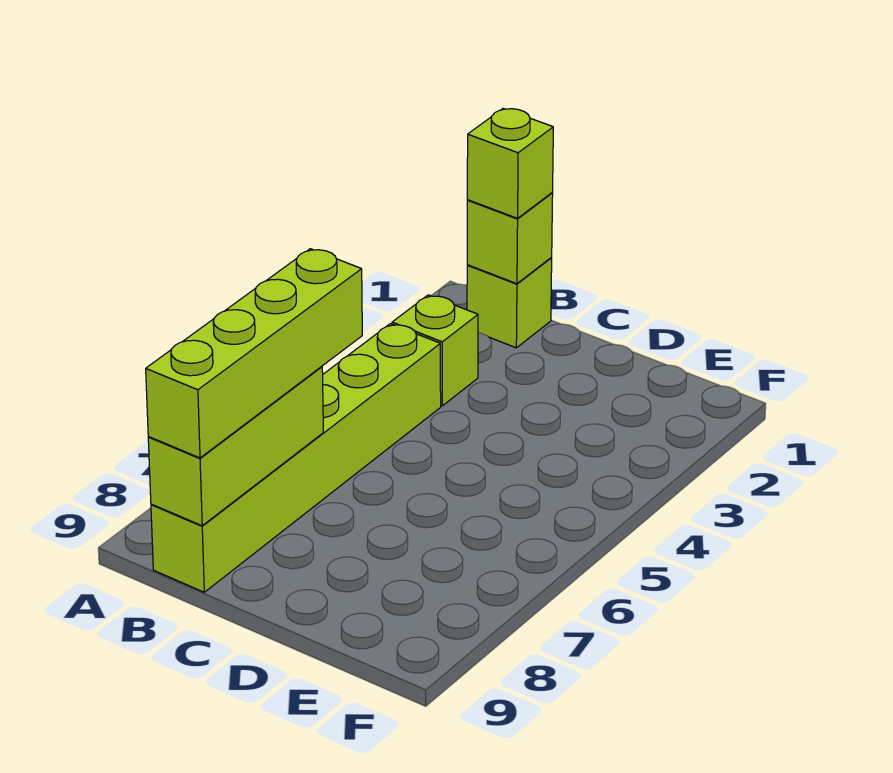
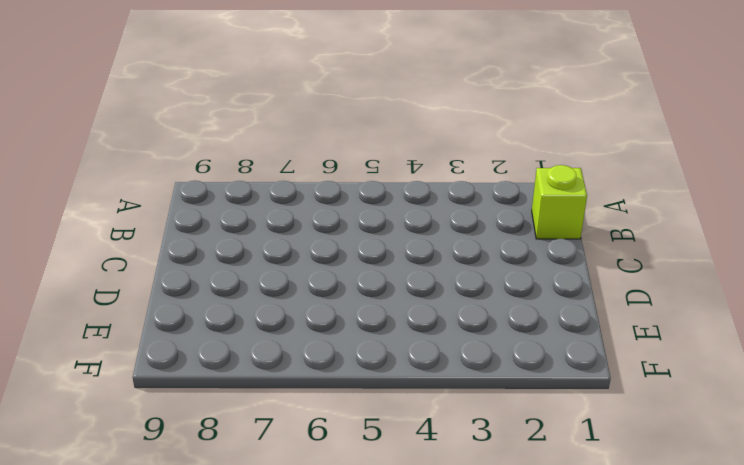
none -> lime 1x1 brick [392,295,478,406]
none -> lime 1x6 brick [151,324,441,592]

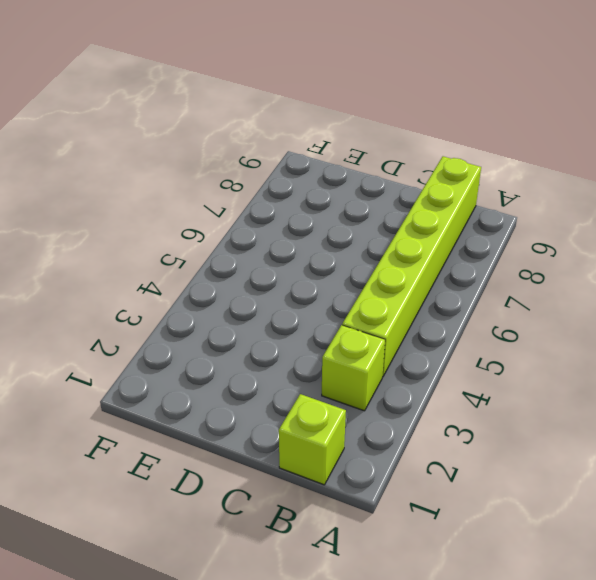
none -> lime 1x1 brick [467,193,553,284]
none -> lime 1x3 brick [148,367,323,526]

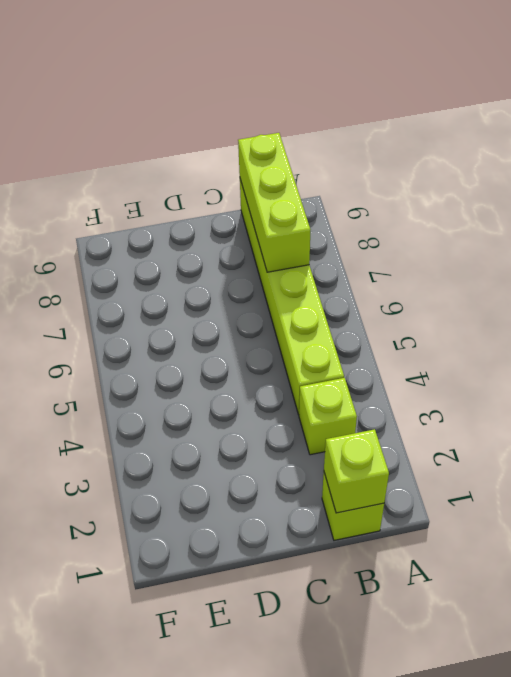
none -> lime 1x1 brick [467,109,553,218]
none -> lime 1x4 brick [146,249,362,458]

